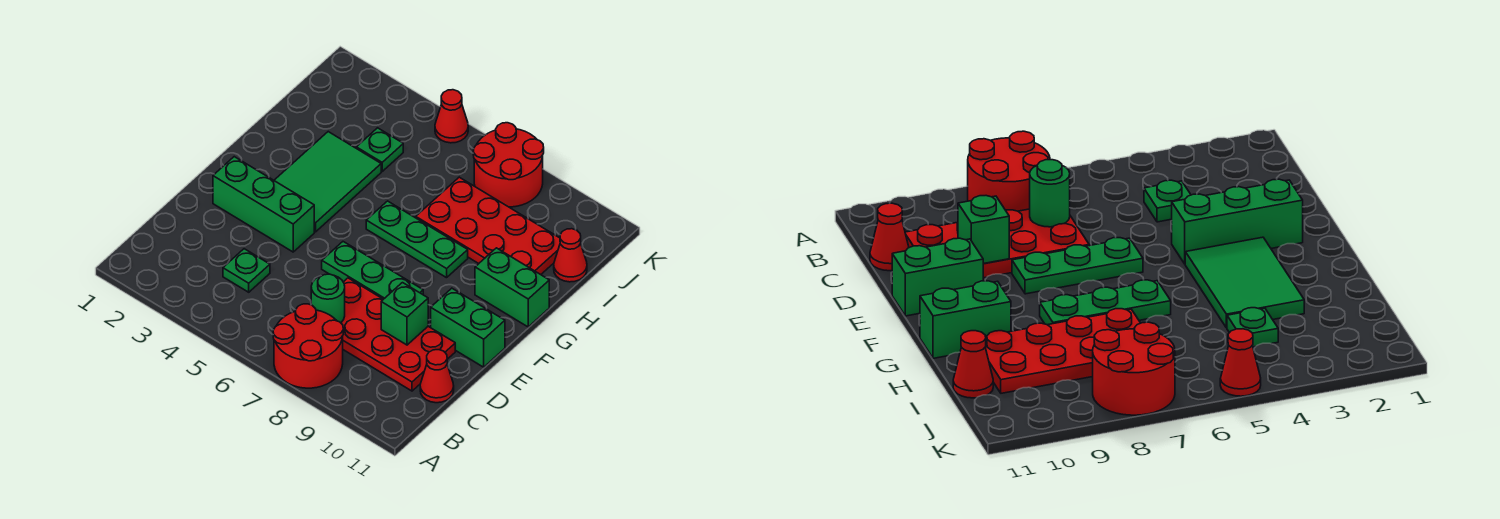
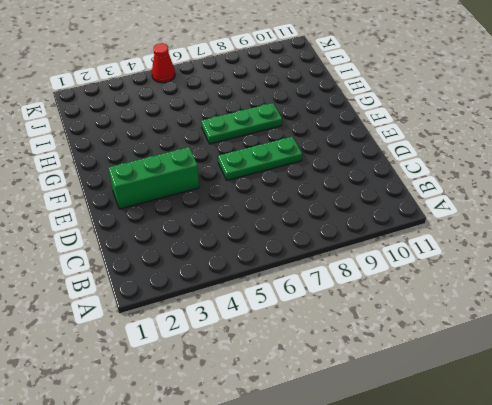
none -> red 2x2 round brick [273,304,343,388]
none -> green 1x1 plate [223,249,270,292]
none -> red 2x4 plate [341,278,455,391]

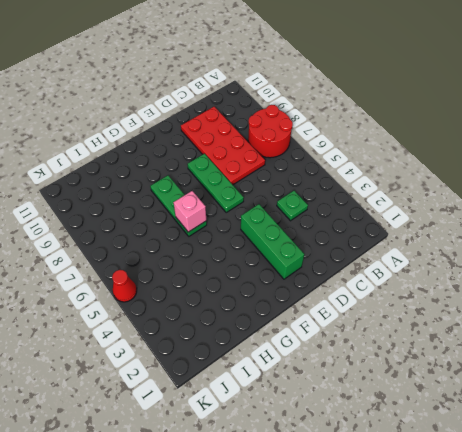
pink 1x1 brick [173,191,206,232] -> none
none -> red 1x1 cone [420,350,454,403]
none -> green 1x2 brick [431,288,505,367]
none -> green 2x3 tile [274,132,381,232]

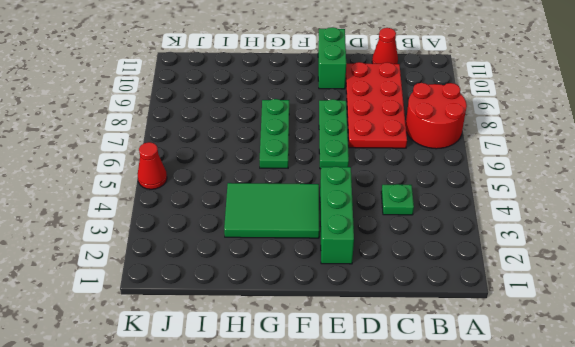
none -> green 1x2 brick [475,248,549,327]
none -> red 2x4 plate [416,177,560,275]
none -> green 1x1 plate [356,128,403,171]

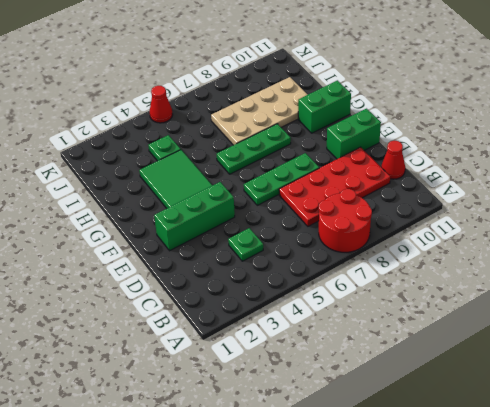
tan 2x4 plate [211,77,308,145] -> red 2x4 plate [416,177,560,275]
none -> red 1x1 cone [554,229,587,282]
none -> red 2x2 round brick [473,123,544,207]
none -> green 1x1 round brick [311,274,345,323]

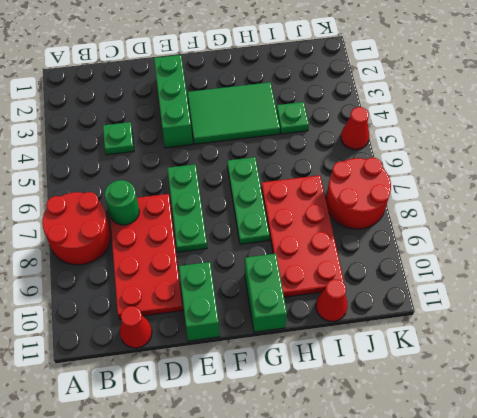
none -> green 1x1 brick [381,283,428,345]

